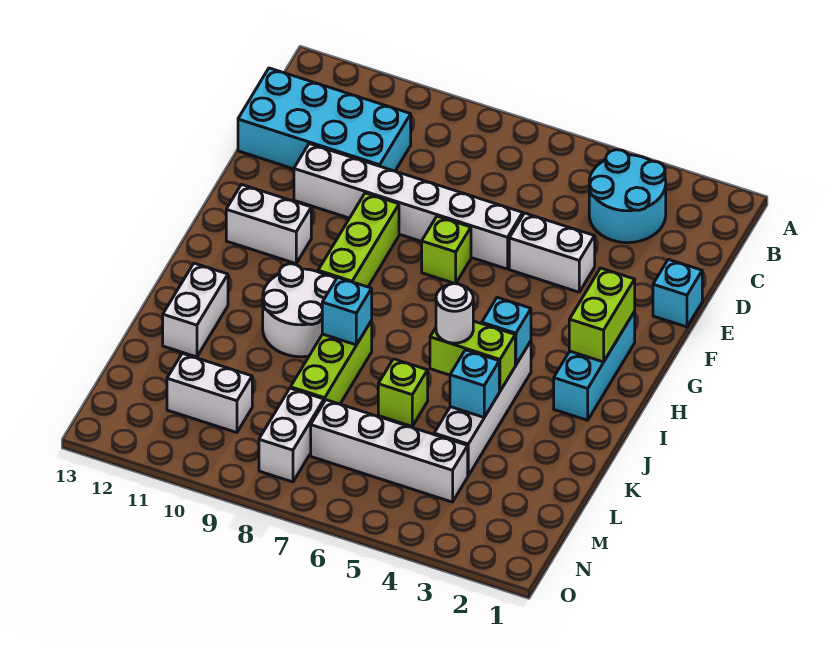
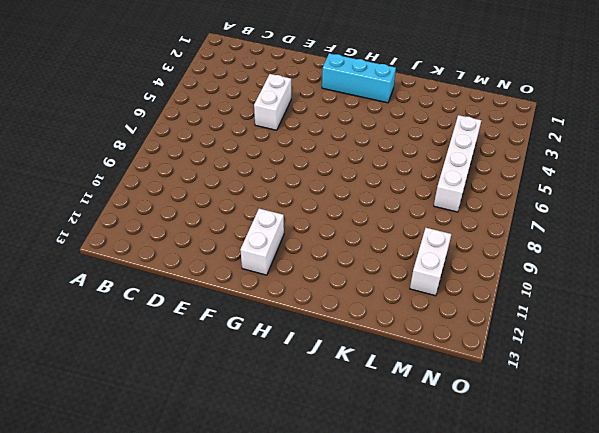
none -> cyan 2x2 round brick [589,150,666,243]
none -> cyan 2x4 brick [238,68,411,171]
none -> cyan 1x1 brick [653,259,702,327]

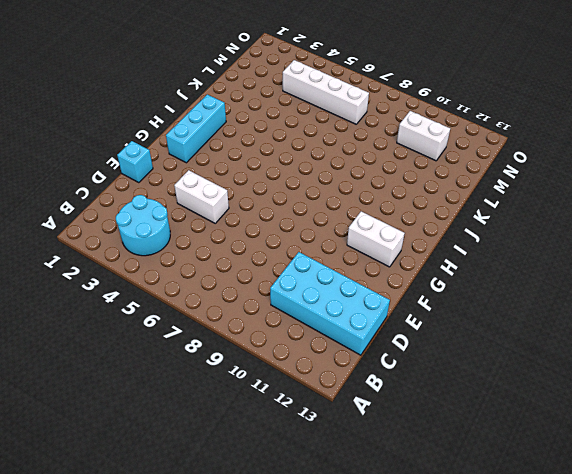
none -> white 1x6 brick [294,144,523,269]
none -> lime 1x1 brick [422,216,471,284]
none -> lime 1x3 brick [318,193,399,287]

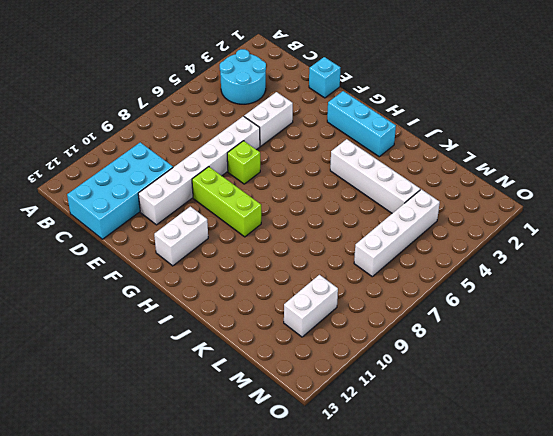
none -> white 2x2 round brick [263,264,336,357]
none -> lime 1x3 brick [291,321,372,404]
none -> white 1x2 brick [163,263,228,357]

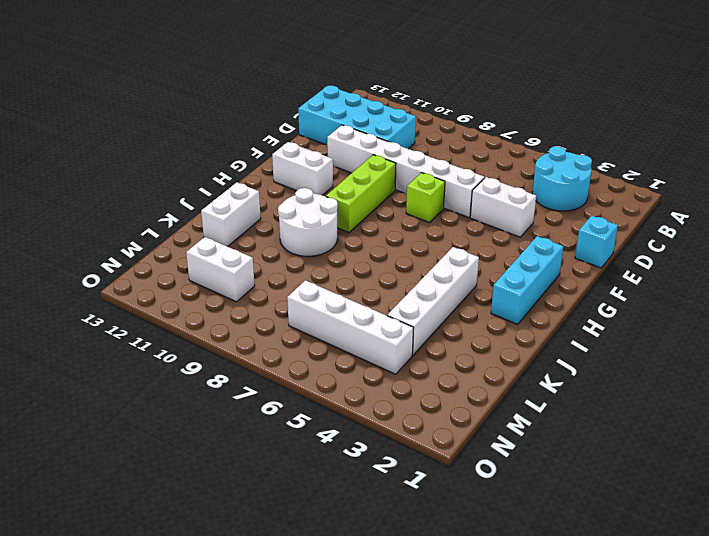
none -> lime 1x3 brick [291,321,372,404]
none -> lime 1x1 brick [378,359,428,426]
none -> white 1x2 brick [259,388,324,482]

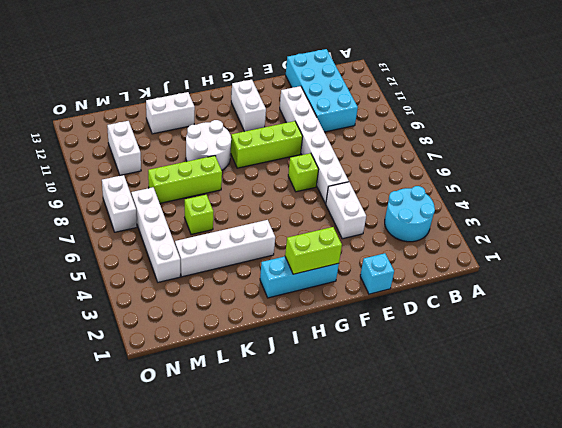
white 1x2 brick [102,175,137,232] -> white 1x2 brick turned to [259,388,324,482]
none -> cyan 1x1 brick [482,298,531,365]
none -> lime 1x2 brick [430,321,515,391]
none -> cyan 1x1 brick [322,277,372,345]

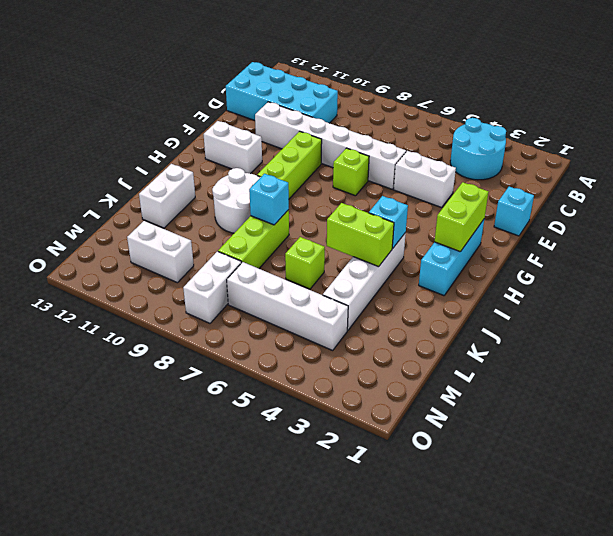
none -> cyan 1x1 brick [450,350,499,417]
none -> white 1x1 round brick [436,284,473,343]

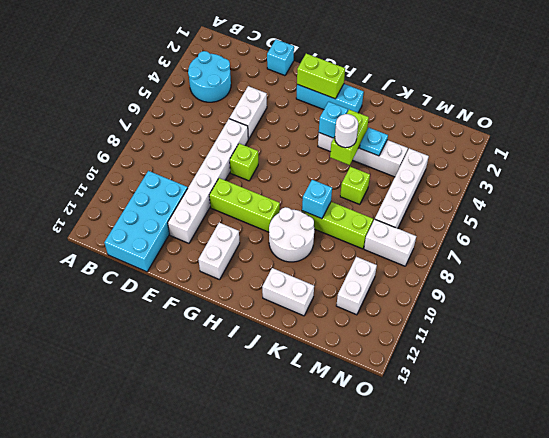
cyan 1x1 plate [360,128,388,156] -> cyan 1x1 brick [450,350,499,417]

